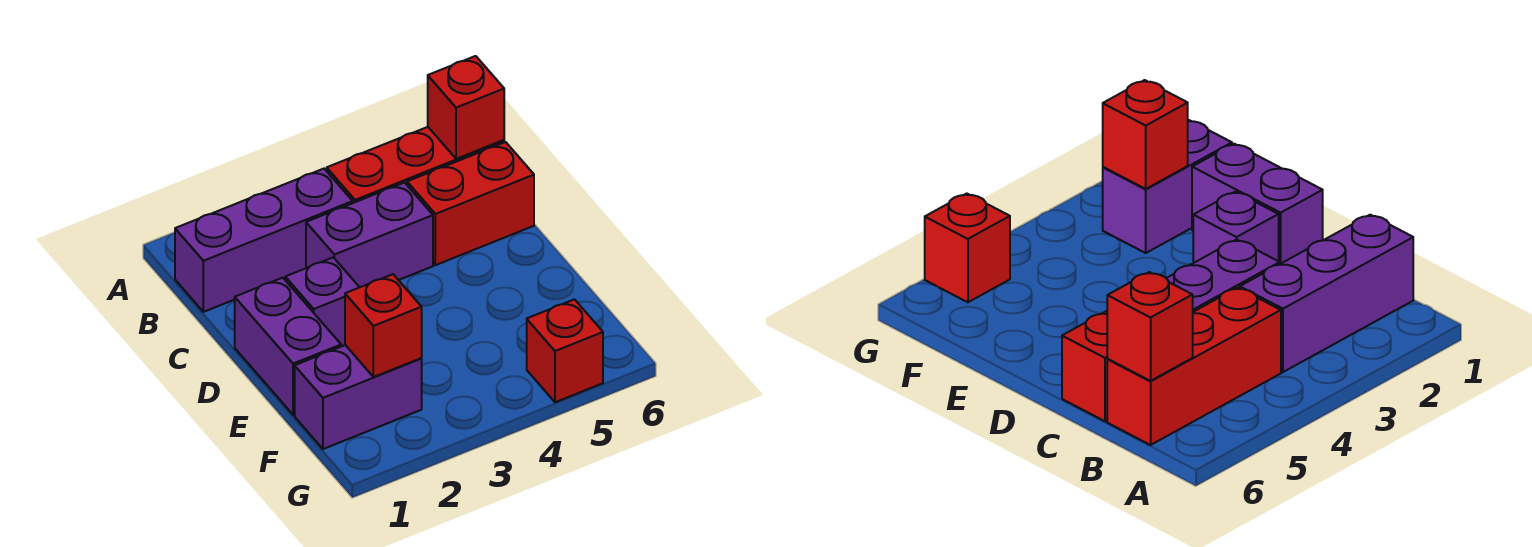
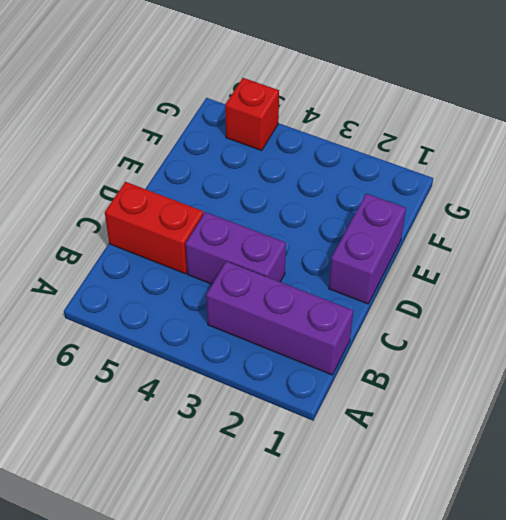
none -> red 1x3 brick [327,127,504,203]
none -> purple 1x1 brick [285,257,359,346]

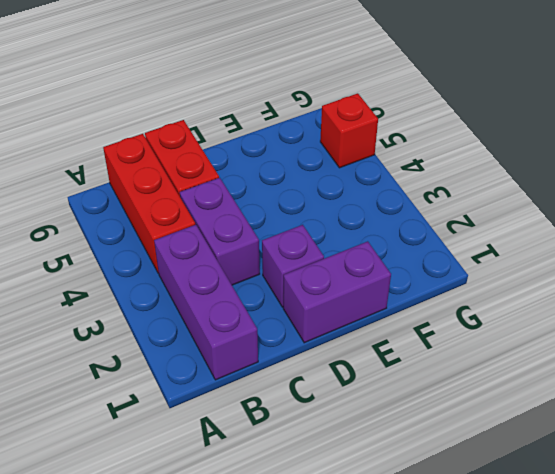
none -> purple 1x2 brick [295,345,422,449]
none -> red 1x1 brick [428,56,504,159]

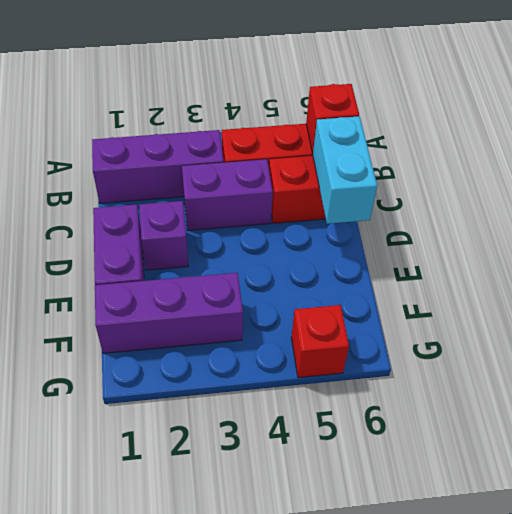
cyan 1x2 brick [313,116,377,224] -> none
purple 1x3 brick [95,273,243,353] -> purple 1x2 brick [295,345,422,449]
none -> red 1x1 brick [345,274,422,377]

